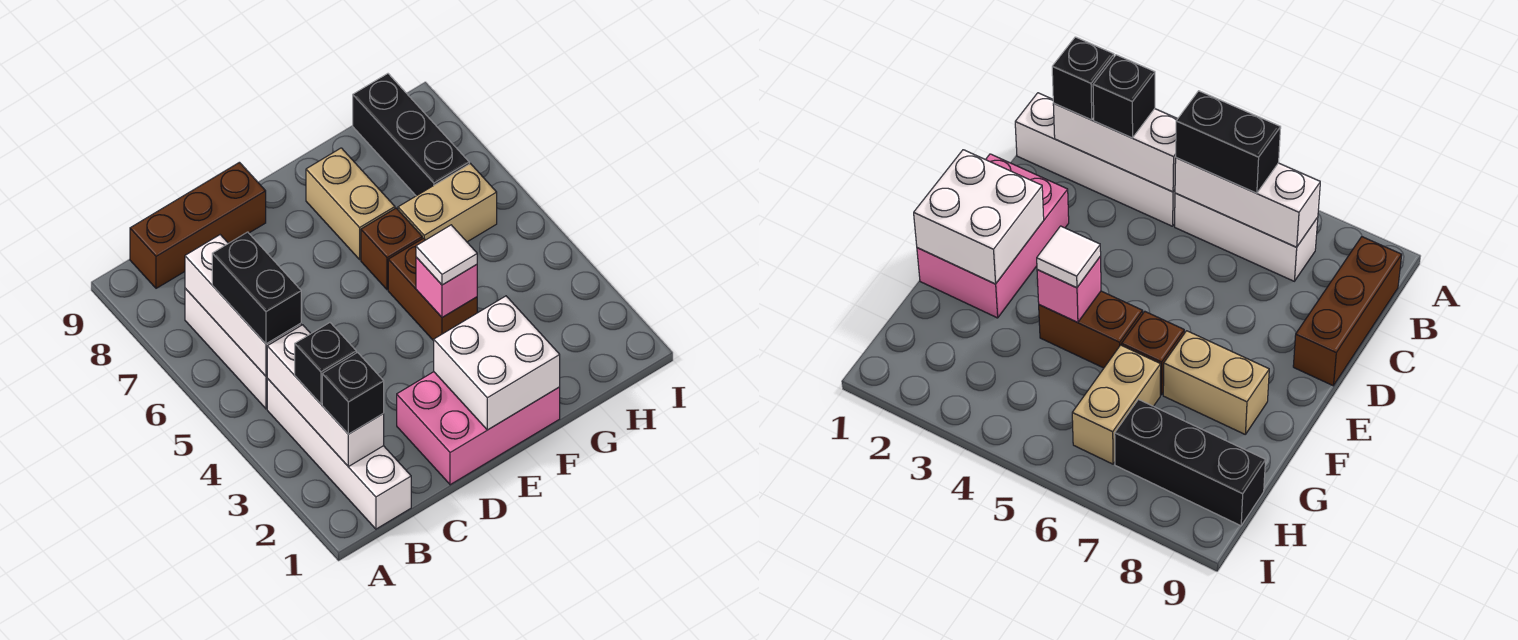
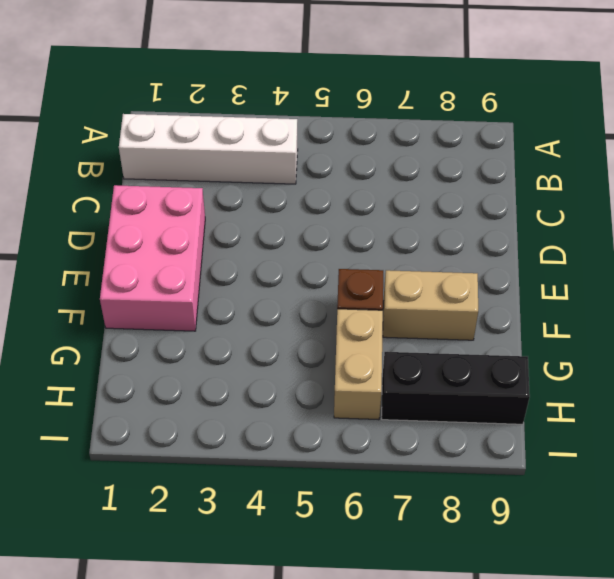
none -> white 1x3 brick [185,288,267,409]
none -> brown 1x3 brick [130,162,266,288]
none -> brown 1x2 brick [388,238,477,341]

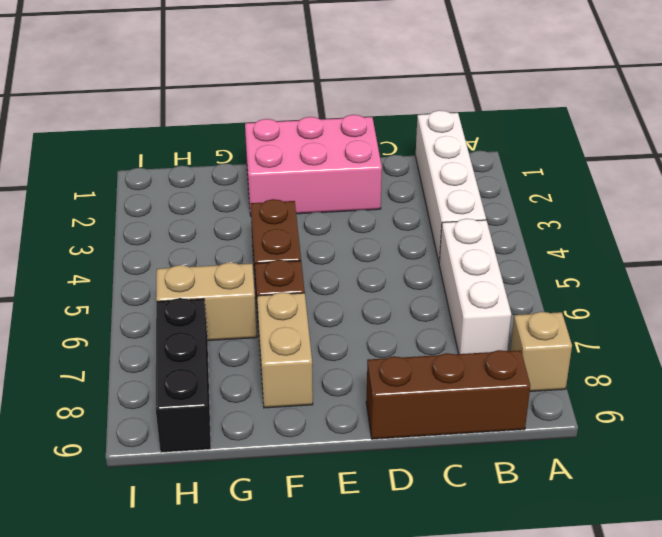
tan 1x1 brick [510,312,572,391] -> none
none -> white 1x3 brick [267,325,384,467]
none -> white 1x3 brick [185,235,301,376]
none -> white 2x2 brick [434,296,560,430]

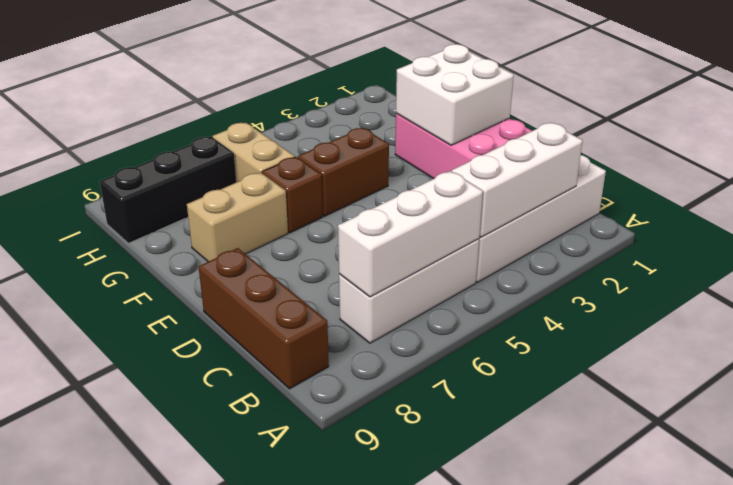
none -> pink 1x1 brick [416,257,477,317]
none -> black 1x1 brick [322,353,384,434]
none -> black 1x1 brick [295,323,356,404]

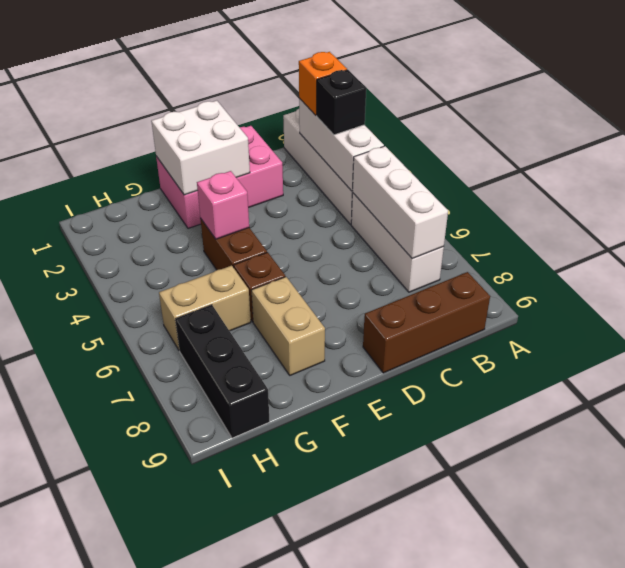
orange 1x1 brick [299,52,347,115] -> black 1x1 brick [322,353,384,434]
none -> black 1x2 brick [212,232,301,344]
none -> white 1x1 tile [416,225,477,285]

